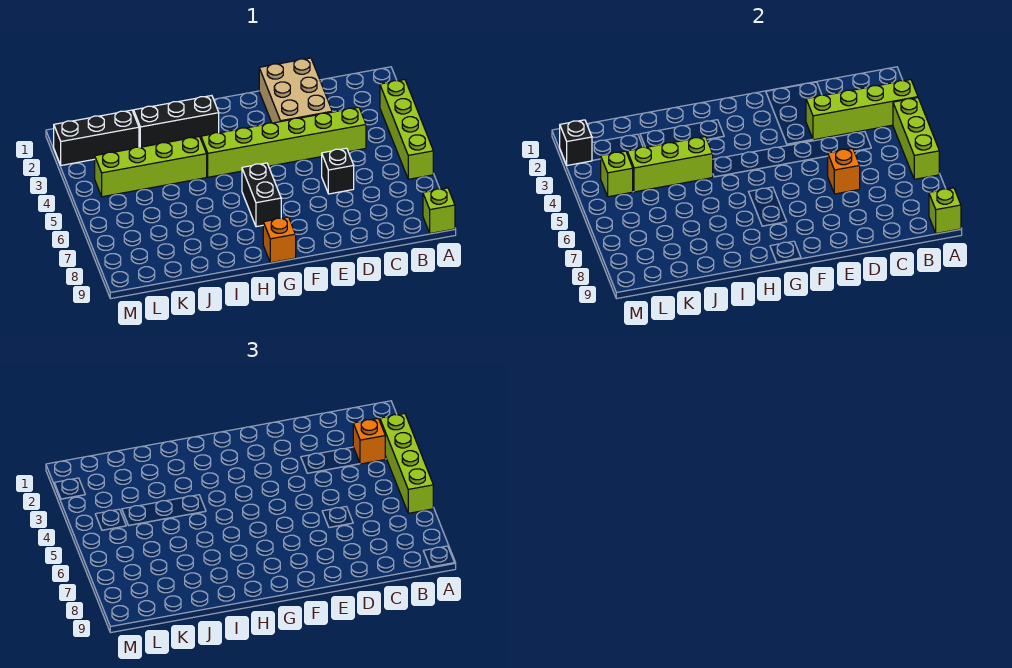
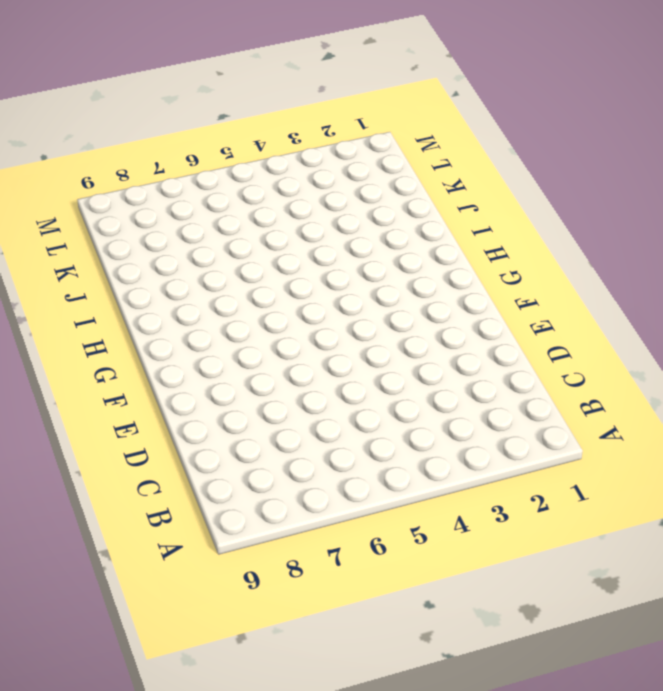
none -> lime 1x4 brick [380,80,433,179]
none -> lime 1x1 brick [423,188,455,234]
none -> lime 1x6 brick [201,107,366,177]

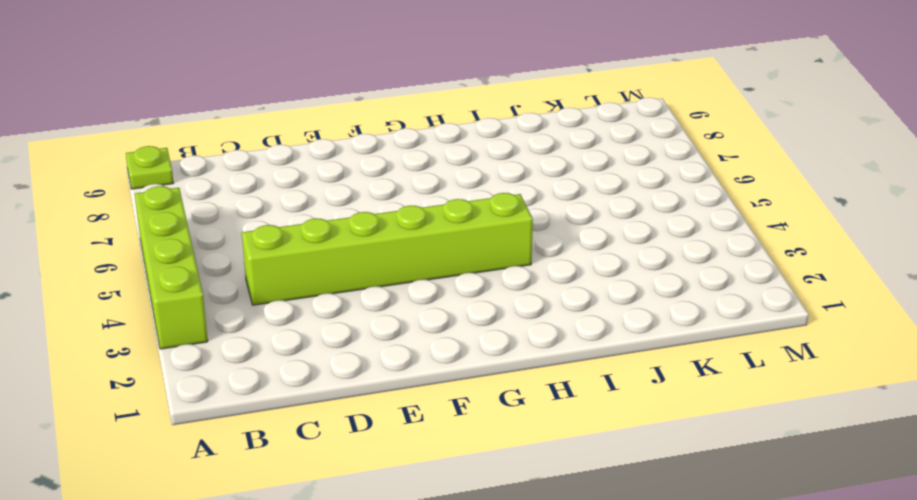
lime 1x1 plate [126,146,173,189] -> lime 1x1 brick [423,188,455,234]
none -> tan 2x3 brick [259,58,332,123]
none -> black 1x1 brick [322,148,354,194]
none -> black 1x2 brick [242,163,281,227]

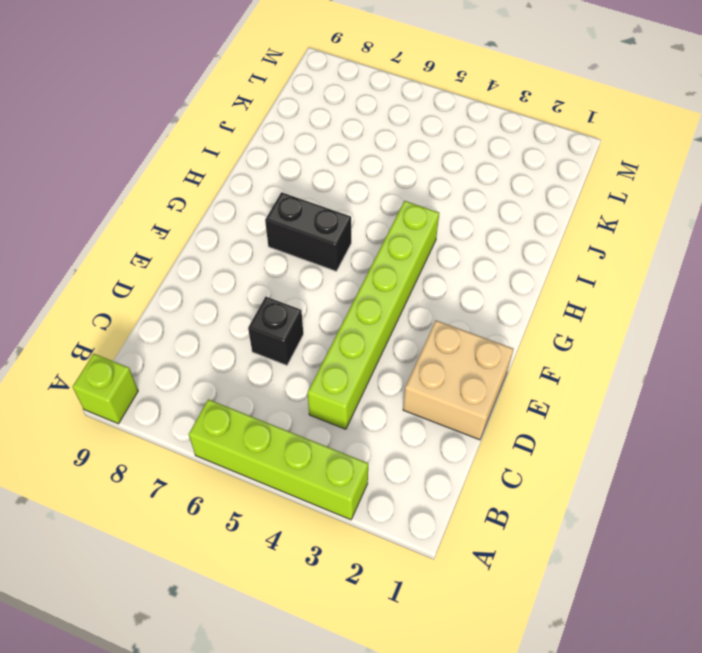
tan 2x2 brick [403,320,513,440] -> tan 2x3 brick [259,58,332,123]
none -> orange 1x1 brick [263,217,296,263]
none -> black 1x3 brick [134,96,219,147]
none -> lime 1x4 brick [95,137,207,197]

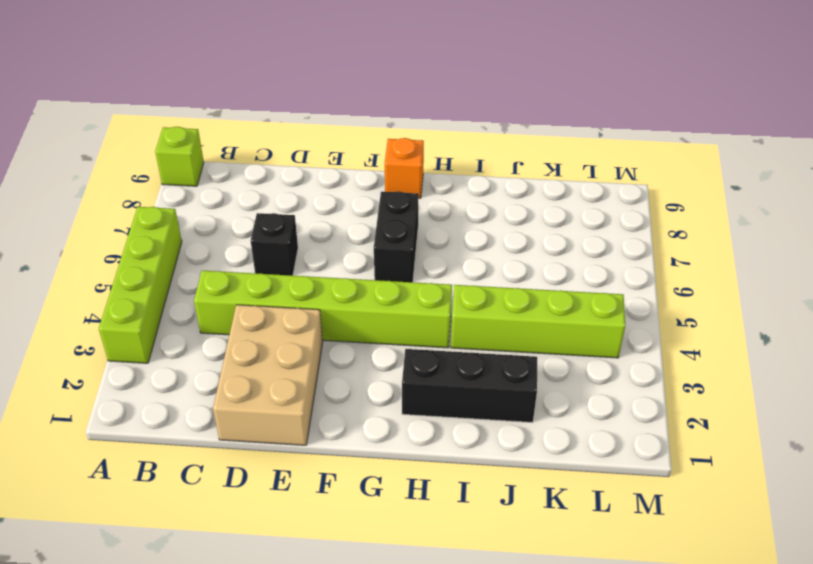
none -> black 1x3 brick [54,110,139,165]
none -> lime 1x4 brick [806,80,918,140]
none -> lime 1x3 brick [893,98,939,179]

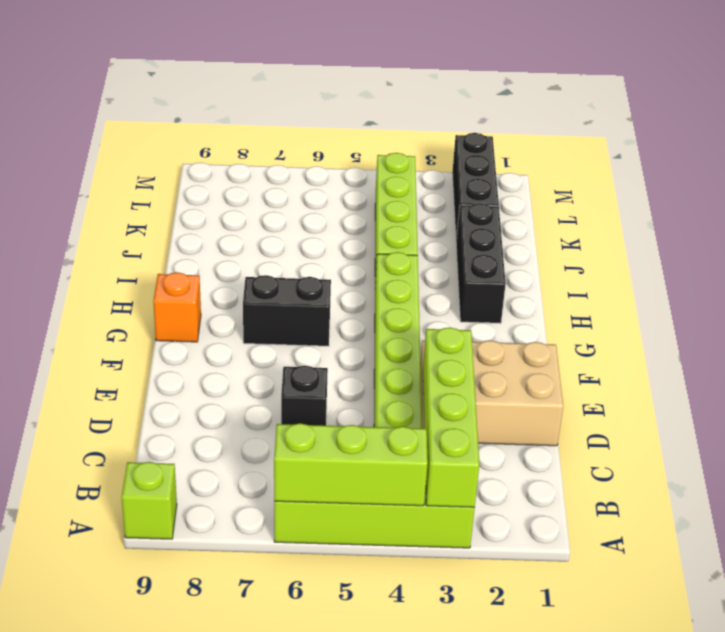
none -> lime 1x1 brick [929,188,961,234]
none -> orange 1x1 brick [828,148,860,194]
none -> lime 1x3 brick [627,137,713,192]

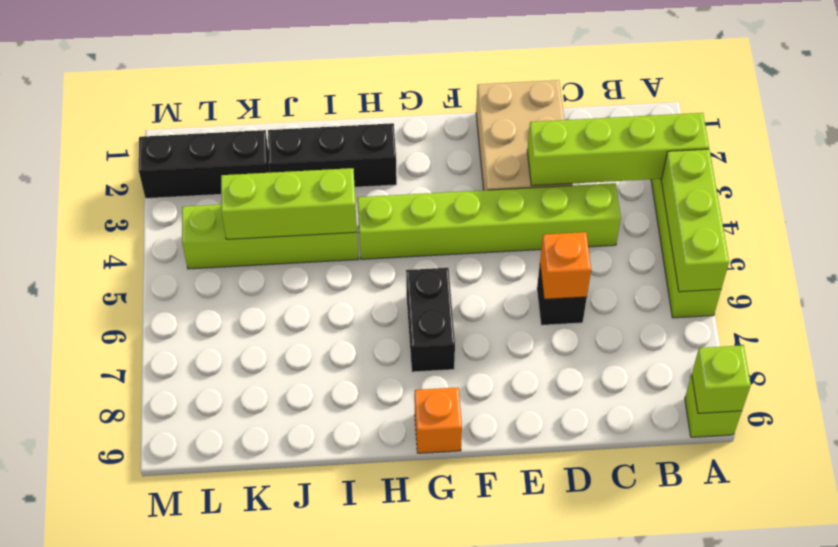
none -> lime 1x1 brick [601,151,633,197]
none -> black 1x1 brick [560,120,592,165]
none -> lime 1x4 brick [380,414,433,513]

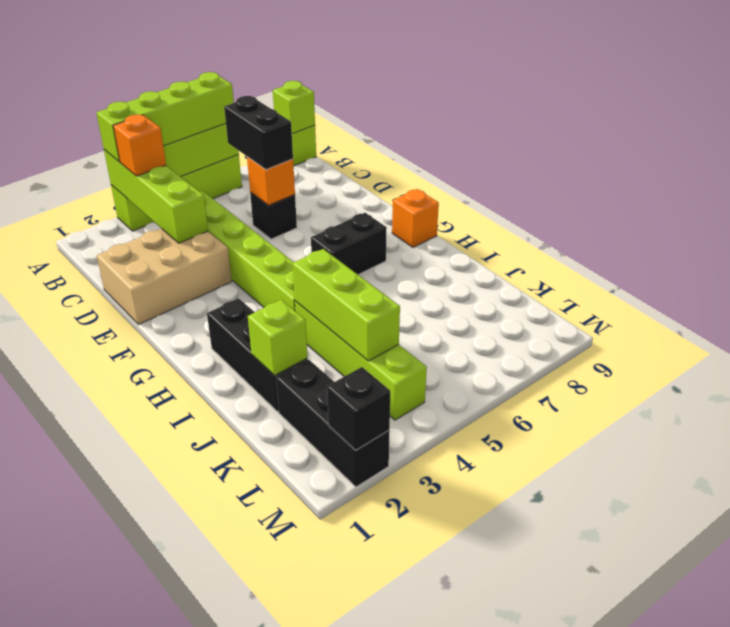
black 1x2 brick [224,96,293,170] -> none
lime 1x1 brick [248,300,307,375] -> lime 1x1 brick moved to [601,151,633,197]

